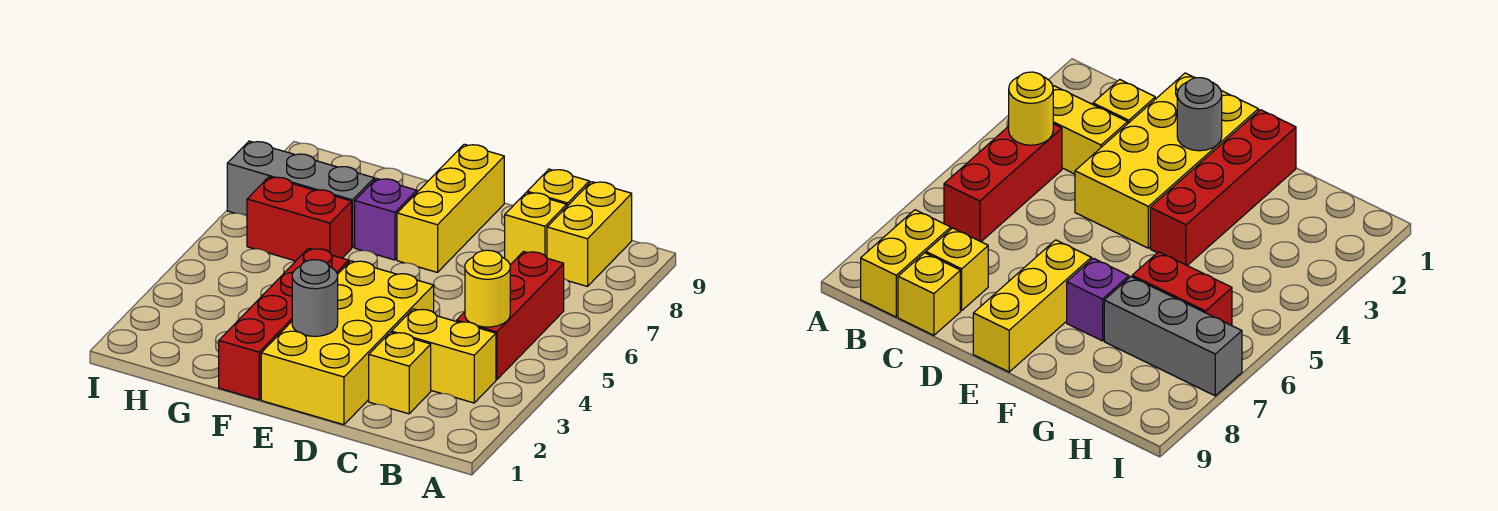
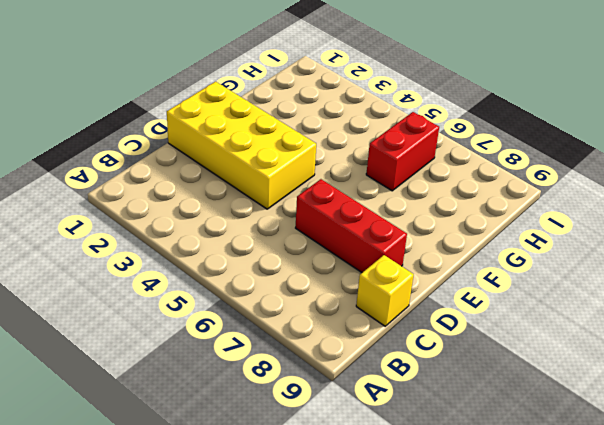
red 1x3 brick [296,179,407,273] -> red 1x3 brick moved to [457,252,564,380]
none -> yellow 1x2 brick [391,309,496,403]
none -> yellow 1x2 brick [547,182,632,286]
none -> yellow 1x1 brick [369,332,431,414]

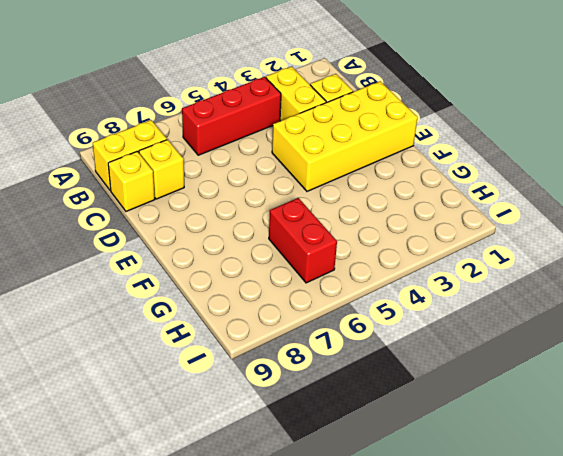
none -> yellow 1x3 brick [397,144,504,272]
none -> red 1x4 brick [219,248,349,400]
none -> purple 1x1 brick [355,178,417,260]

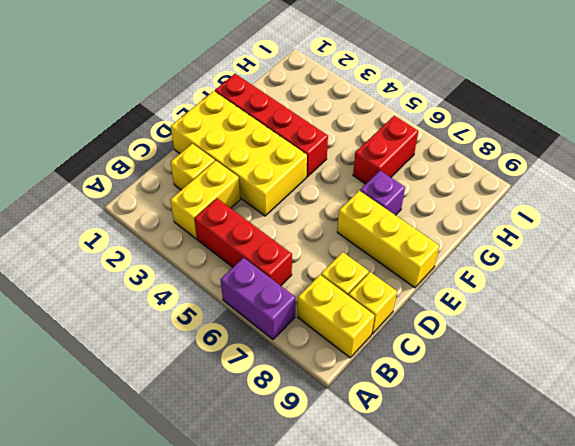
purple 1x2 brick [221,258,295,339] -> none
none -> grey 1x3 brick [227,141,374,248]
none -> yellow 1x1 round brick [465,250,510,327]
none -> grey 1x1 round brick [292,260,338,336]

